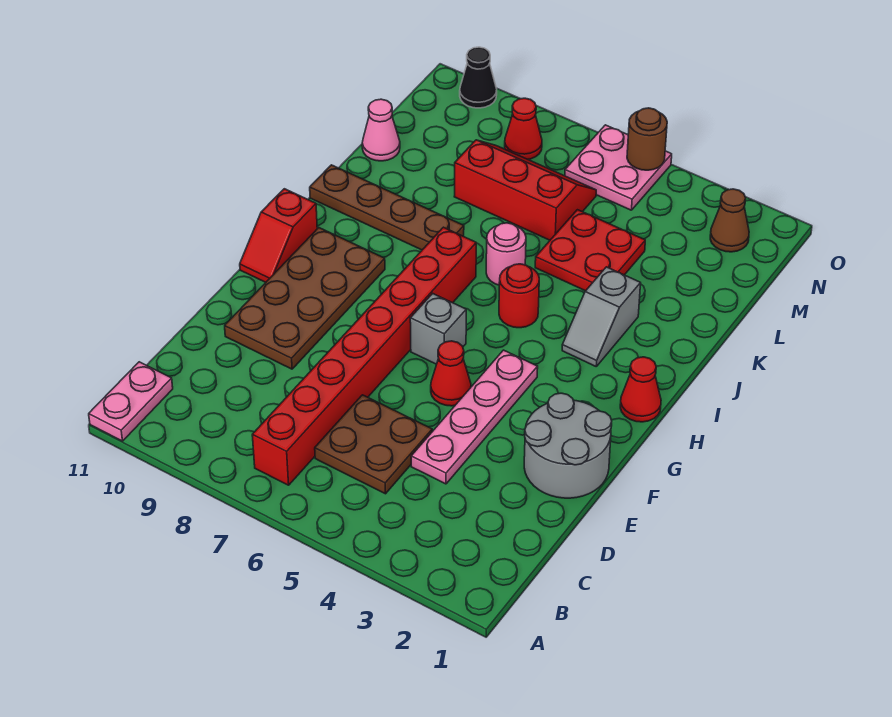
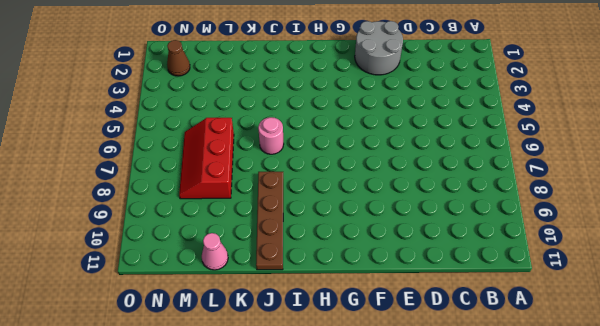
none -> pink 1x2 plate [89,362,173,441]
none -> red 1x8 brick [252,227,476,485]
none -> brown 2x2 plate [315,395,432,494]

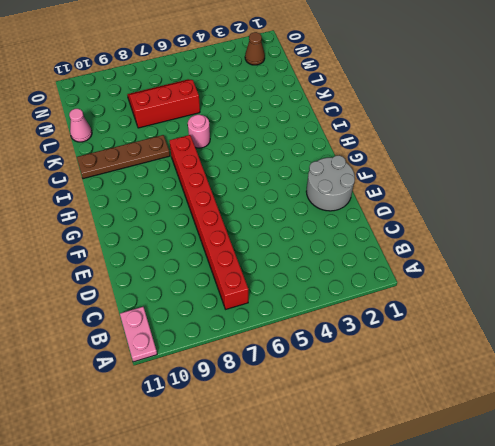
none -> brown 2x2 plate [315,395,432,494]
none -> pink 1x4 plate [411,350,538,484]
none -> brown 2x4 plate [225,228,385,369]

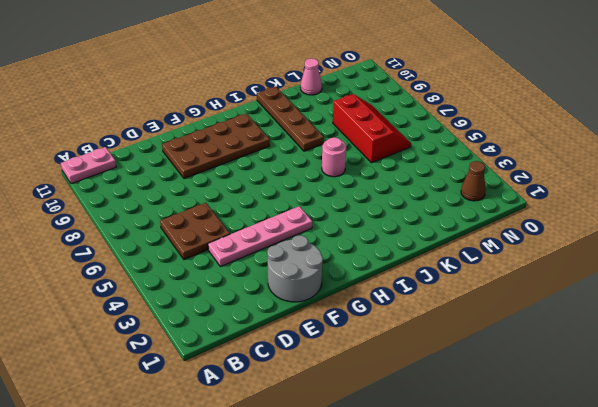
none -> red 1x8 brick [252,227,476,485]
none -> red 1x1 cone [431,341,471,406]
none -> grey 1x1 brick [410,294,466,364]

